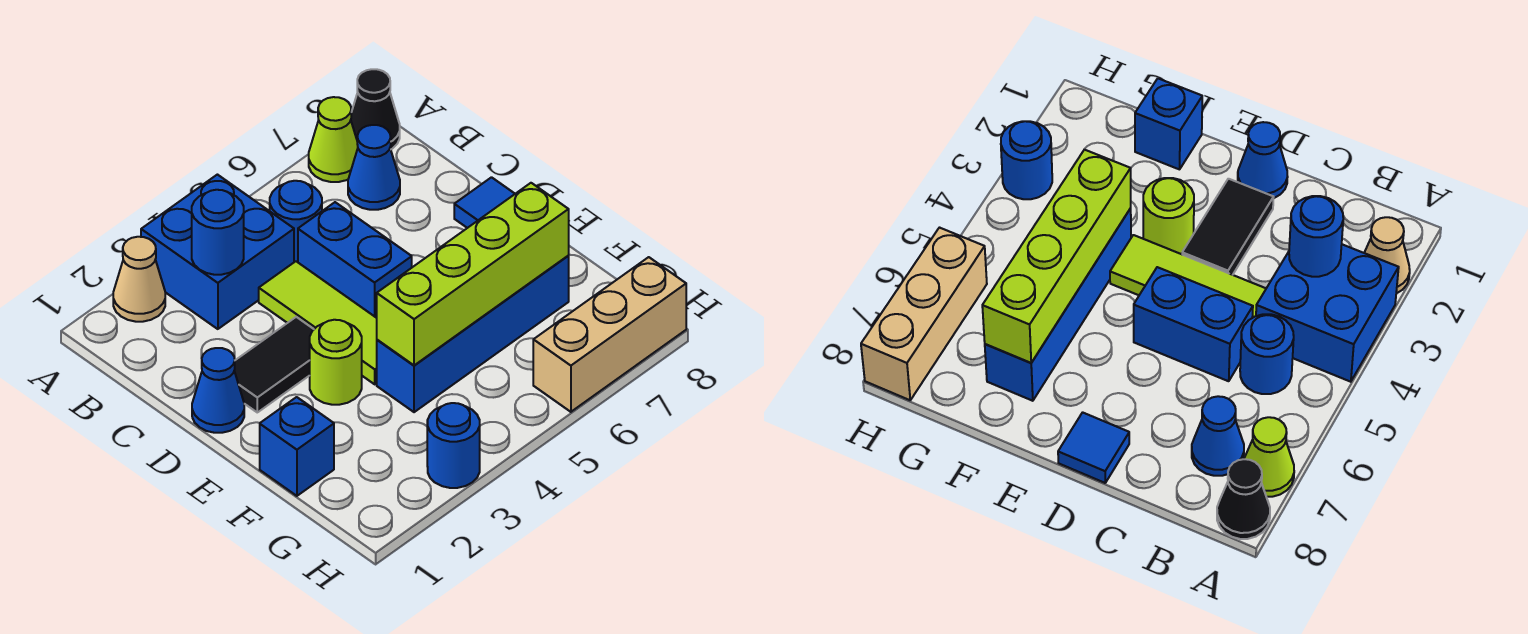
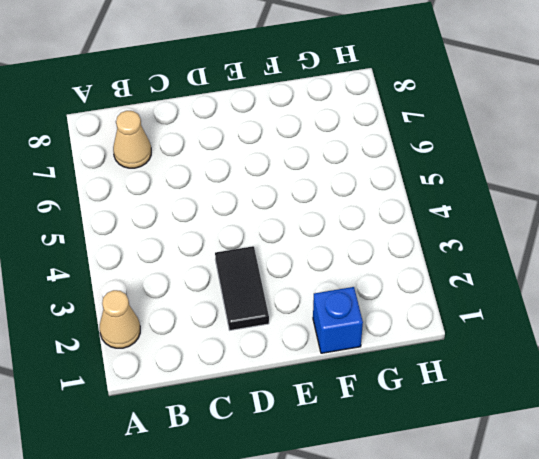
tan 1x1 cone [113,111,151,168] -> blue 1x1 cone [348,125,400,210]
none -> blue 2x2 brick [141,175,294,329]
none -> lime 1x1 cone [309,97,358,182]
none -> black 1x1 cone [351,69,400,149]

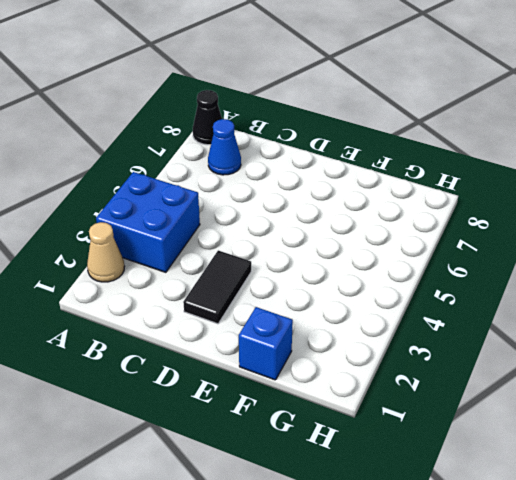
none -> lime 1x1 cone [309,97,358,182]
none -> blue 1x1 round brick [270,181,322,262]
none -> lime 1x3 tile [259,261,377,384]

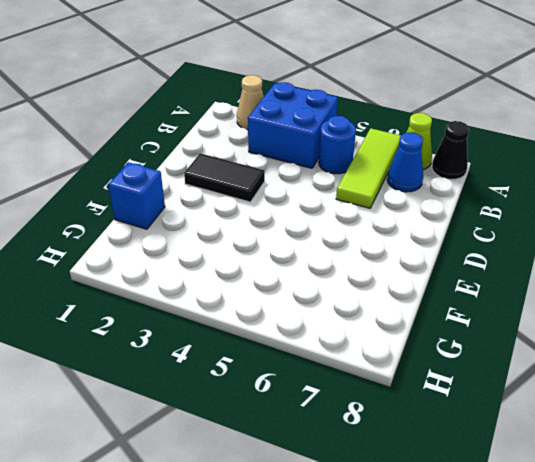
lime 1x3 tile [336,128,401,208] -> lime 1x3 tile moved to [259,261,377,384]
none -> blue 1x2 brick [298,202,412,318]
none -> blue 1x1 cone [192,348,244,433]
none -> blue 1x1 tile [454,177,515,228]

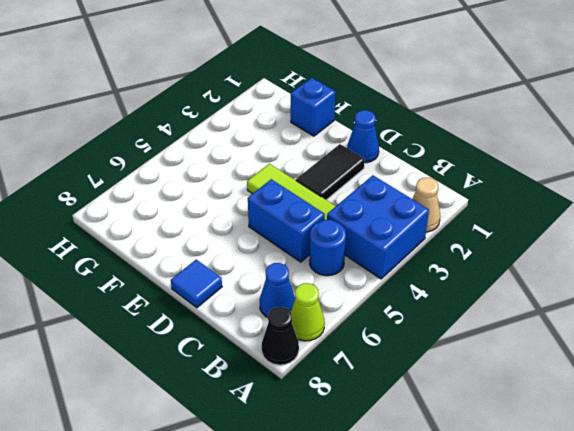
none -> lime 1x1 round brick [310,320,362,405]
none -> blue 1x4 brick [377,256,569,412]
none -> blue 1x1 round brick [427,403,480,488]

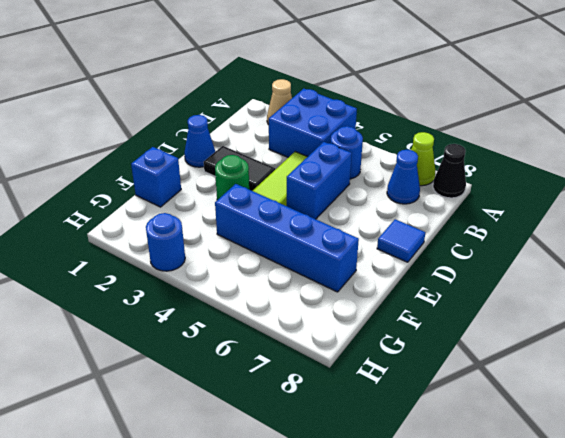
green 1x1 round brick [215,155,249,200] -> lime 1x1 round brick [310,320,362,405]
none -> tan 1x3 brick [533,257,686,412]
none -> blue 1x1 round brick [192,190,244,275]
none -> lime 1x4 brick [377,183,569,365]

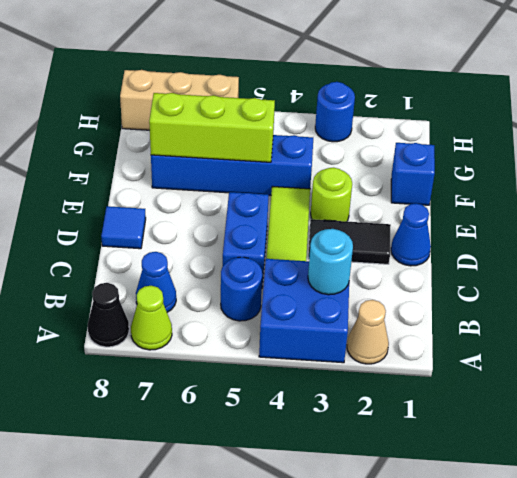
cyan 1x1 round brick [308,229,353,295] -> blue 1x1 round brick [192,190,244,275]
lime 1x3 brick [149,93,275,162] -> lime 1x4 brick [377,183,569,365]

